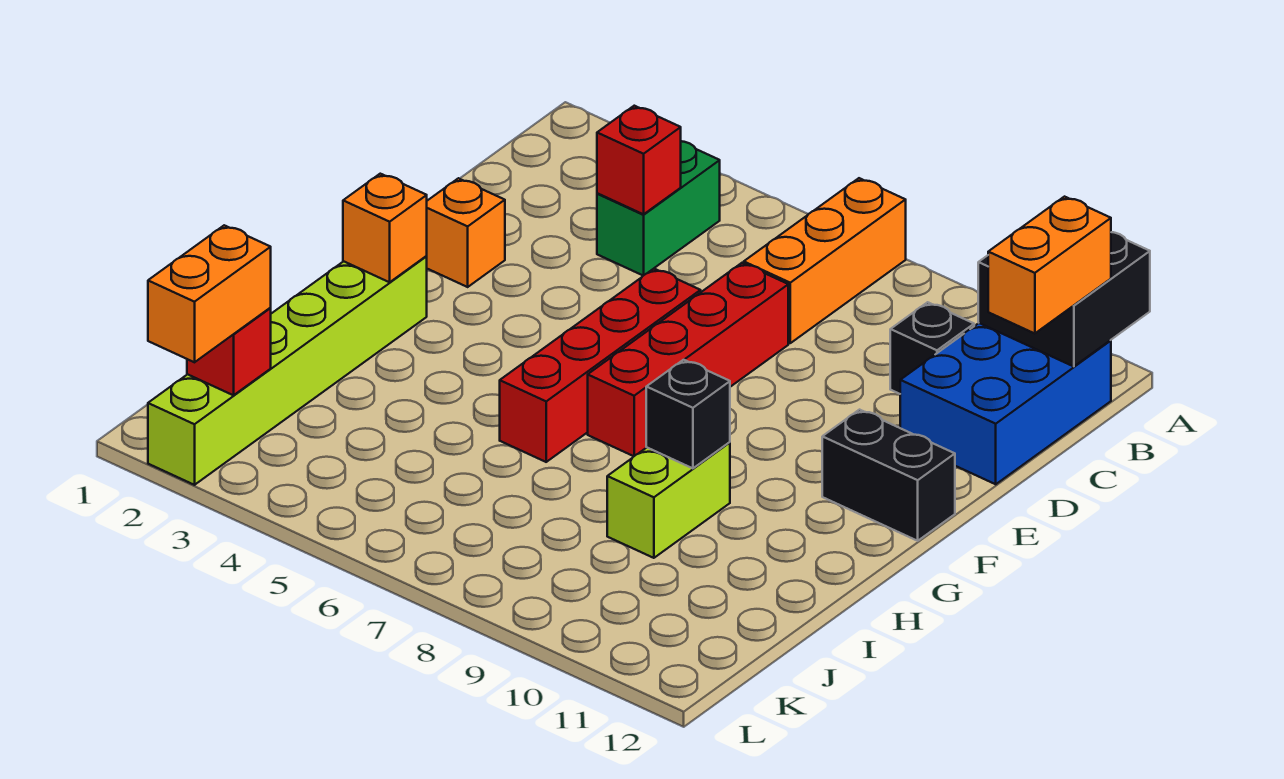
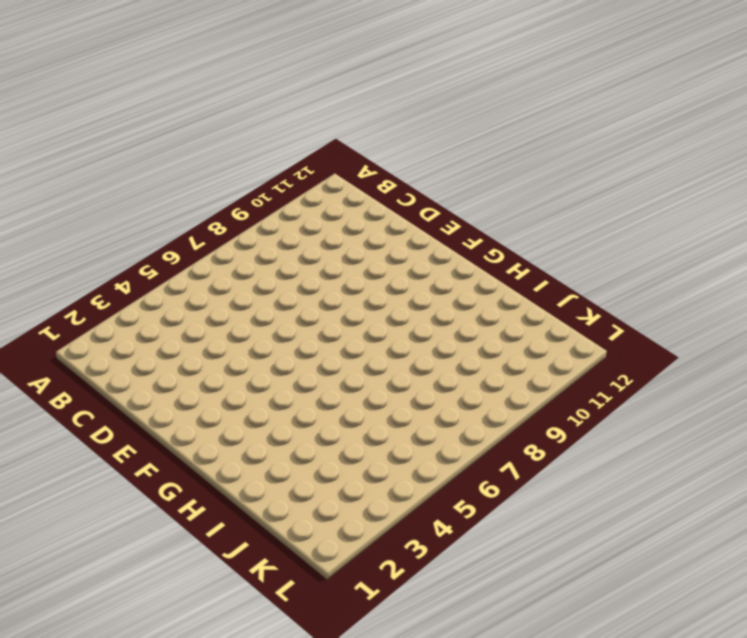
none -> orange 1x3 brick [744,178,906,343]
none -> green 1x2 brick [597,141,720,276]
none -> blue 2x3 brick [900,323,1111,484]

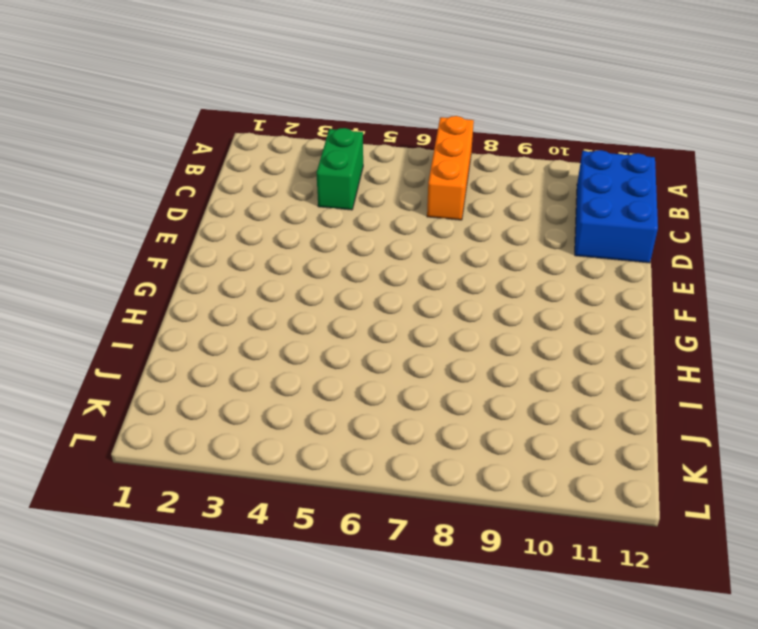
none -> black 1x1 brick [890,302,974,394]
none -> red 1x4 brick [588,263,788,456]
none -> orange 1x1 brick [427,178,505,287]

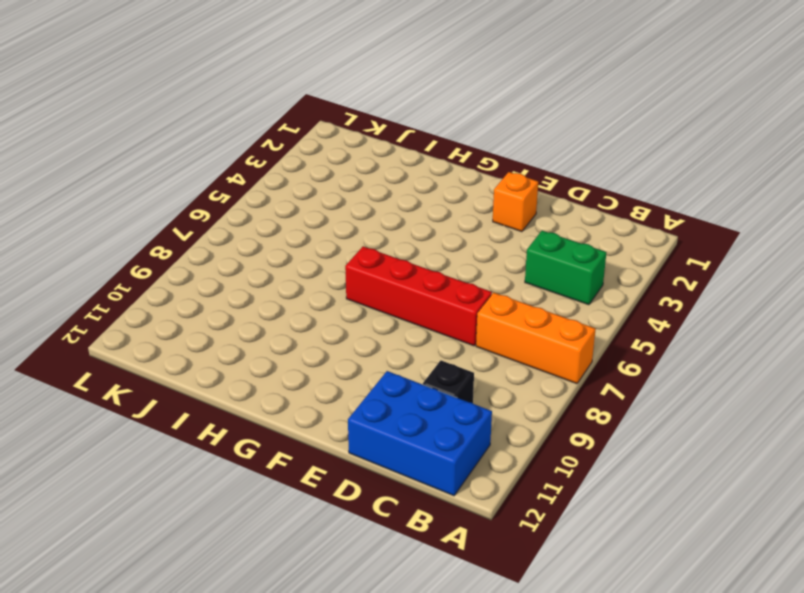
none -> red 1x4 brick [500,269,701,462]
none -> black 1x2 brick [822,410,955,541]
none -> lime 1x6 brick [148,256,427,485]

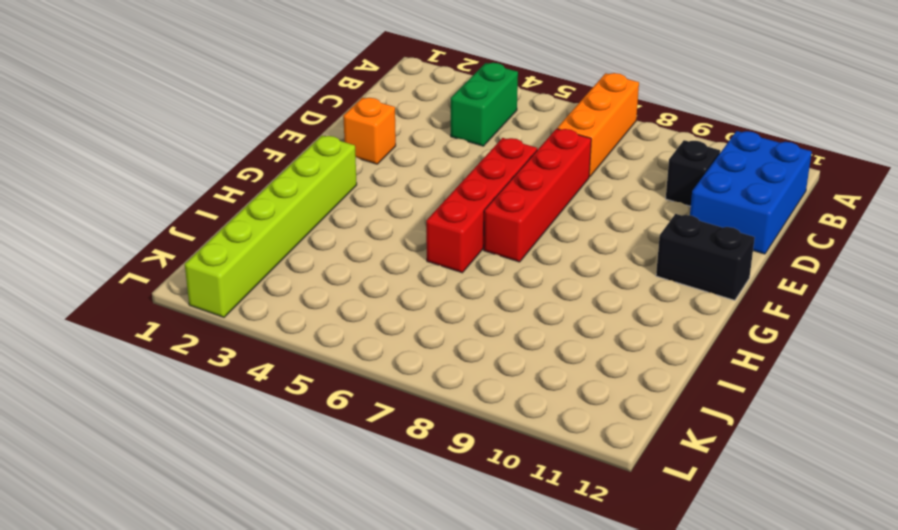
none -> lime 1x2 brick [607,442,730,558]
none -> black 2x2 brick [978,232,1150,367]
none -> red 1x1 brick [597,106,681,214]

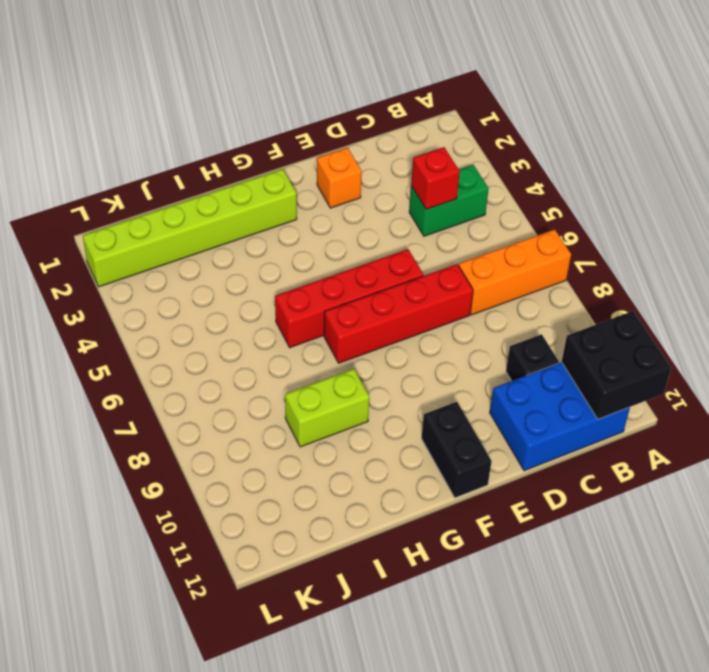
none -> orange 1x1 brick [343,174,427,282]
none -> black 1x1 brick [646,360,730,468]
none -> red 1x1 brick [187,308,271,395]

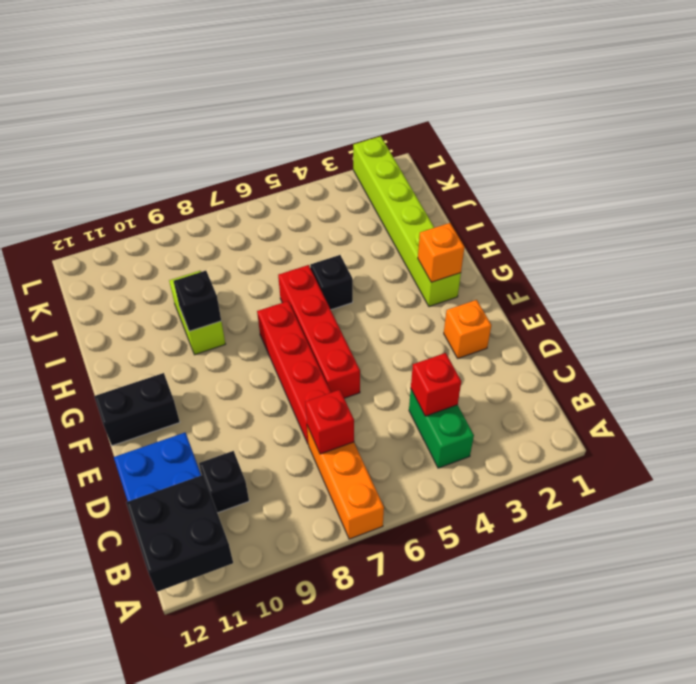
red 1x1 brick [305,390,354,454] -> red 1x1 brick moved to [187,308,271,395]
black 1x1 brick [310,255,353,310] -> none
none -> orange 1x2 brick [988,197,1111,334]
none -> orange 1x2 brick [148,225,271,362]

